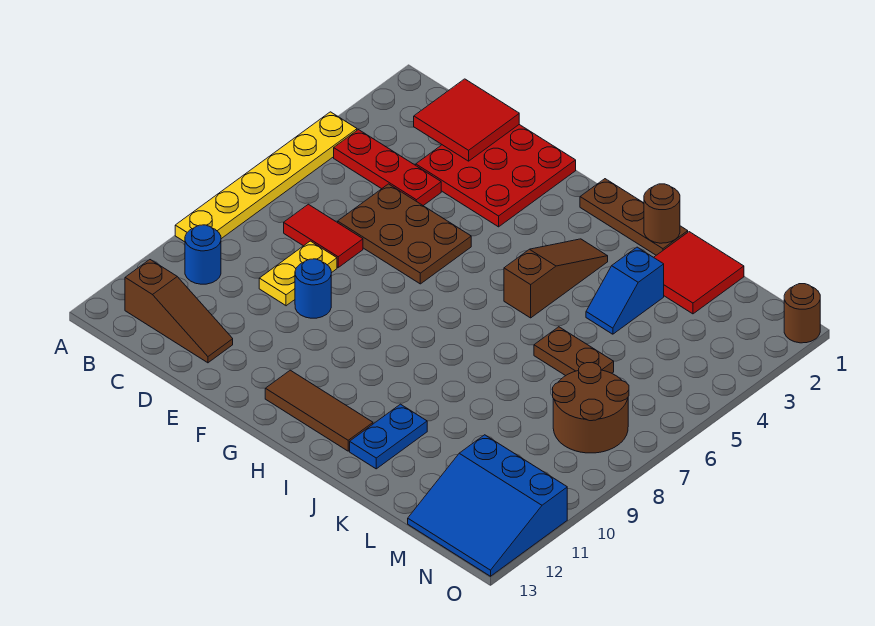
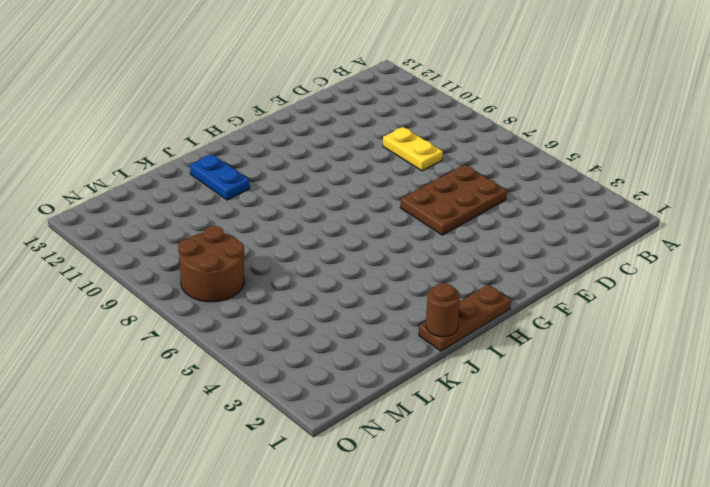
none -> yellow 1x6 plate [175,112,357,242]
none -> red 1x3 plate [334,130,441,206]
none -> blue 1x1 round brick [185,225,221,284]

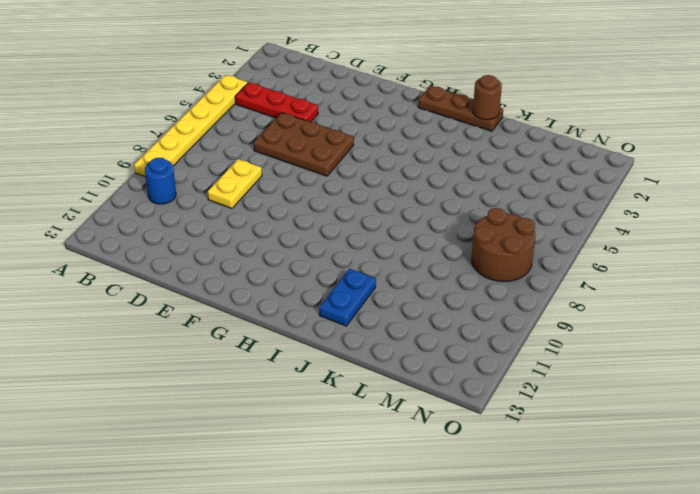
none -> brown 1x3 slope [125,260,233,363]
none -> red 1x2 tile [284,204,363,267]
none -> red 3x3 plate [416,125,576,227]

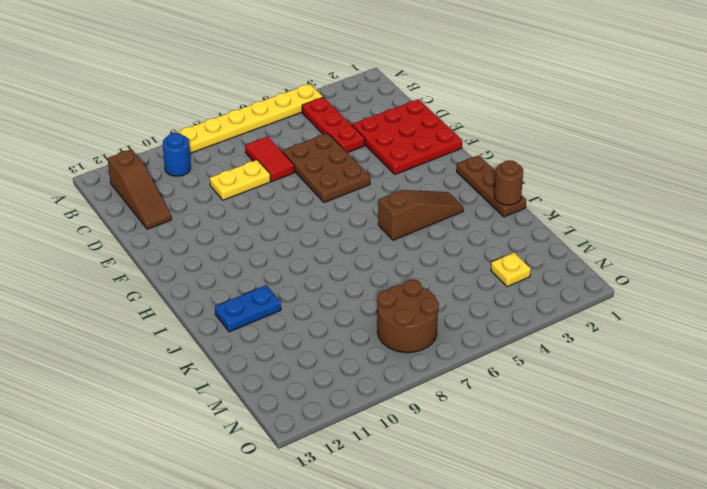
yellow 1x1 plate [491,253,531,287] -> none
none -> blue 1x1 round brick [295,259,331,318]
none -> brown 1x3 tile [265,370,373,451]
none -> red 2x2 tile [654,232,744,314]

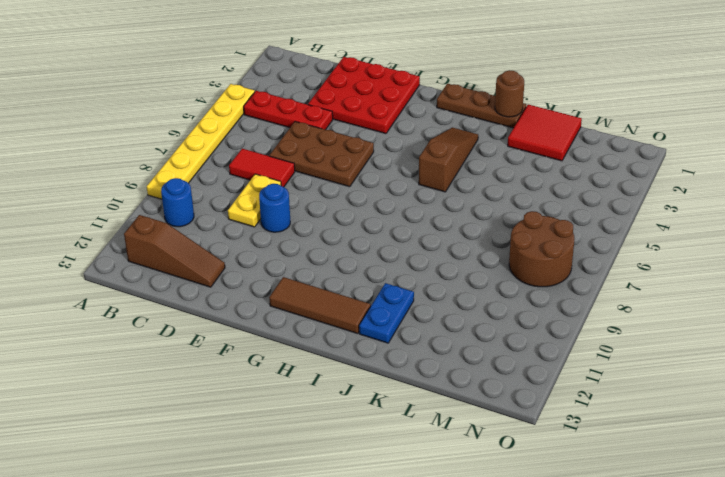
none -> blue 1x2 slope [586,247,664,334]
none -> brown 1x2 plate [534,327,614,376]
none -> blue 3x3 slope [408,435,567,576]

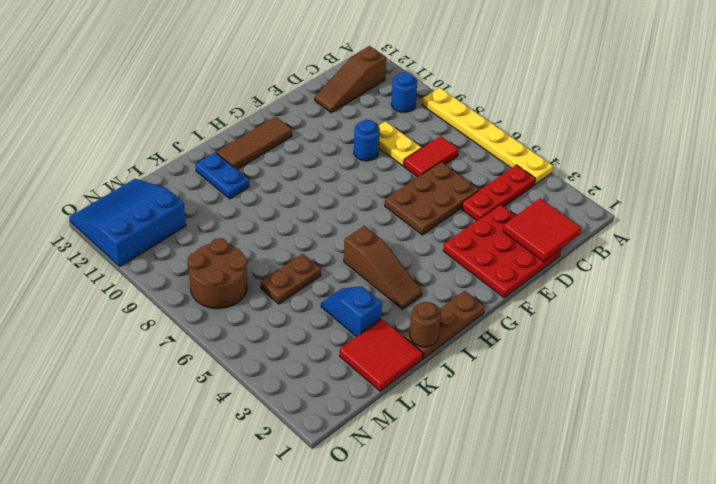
none -> brown 1x1 round brick [784,284,820,343]

